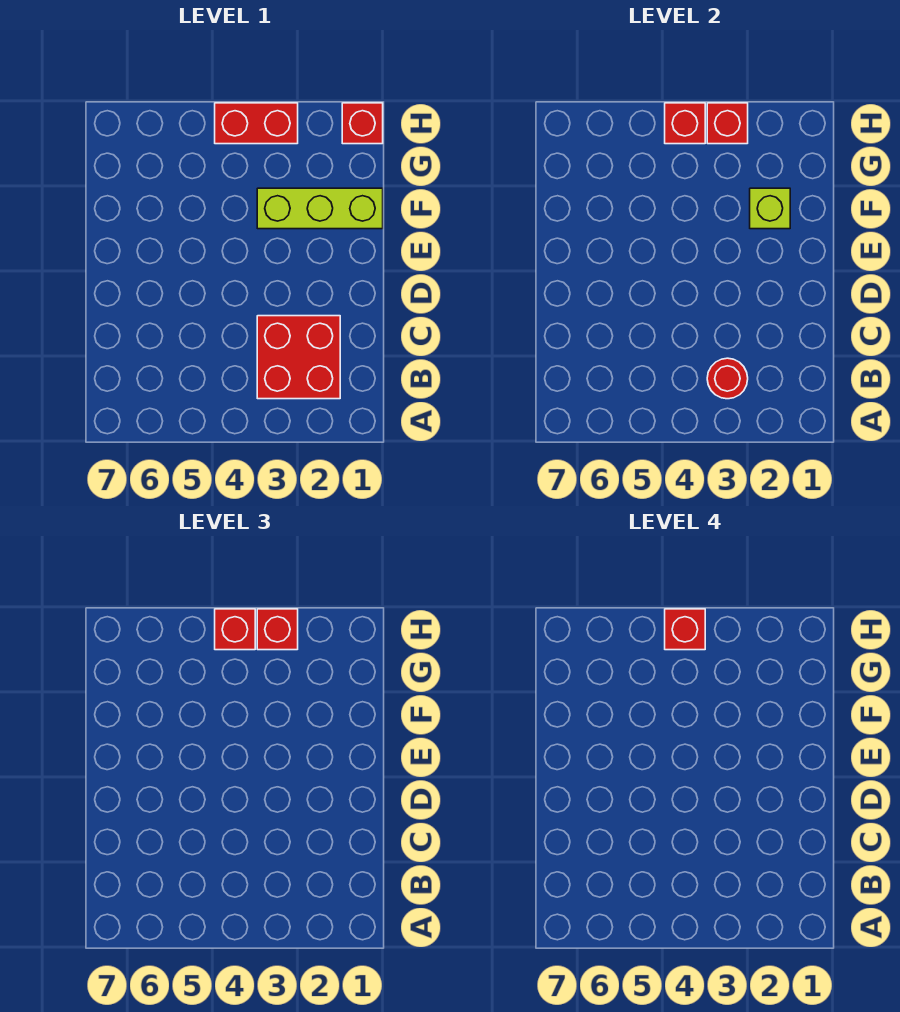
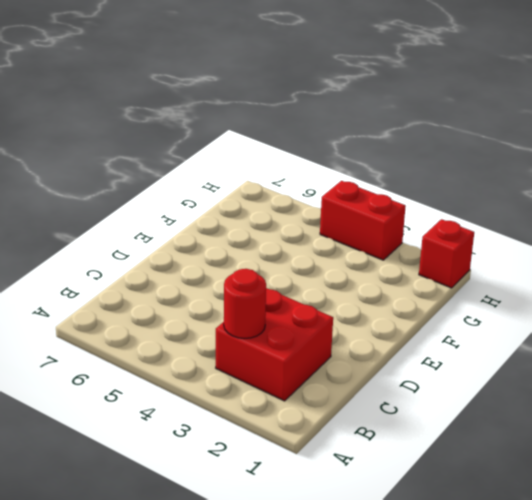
none -> lime 1x3 brick [257,188,383,229]
none -> lime 1x1 brick [750,188,790,229]

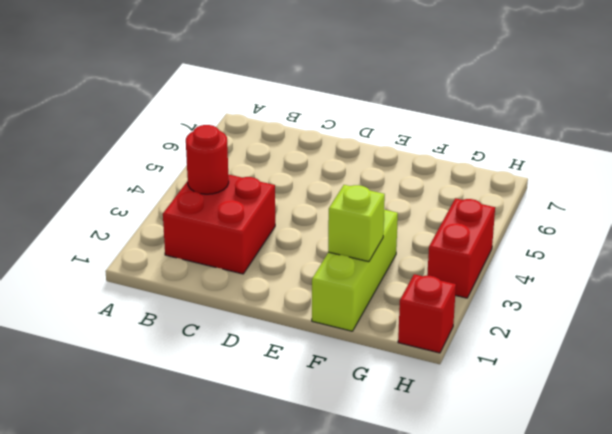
none -> red 1x1 brick [707,103,748,144]
none -> red 1x1 brick [665,103,705,144]

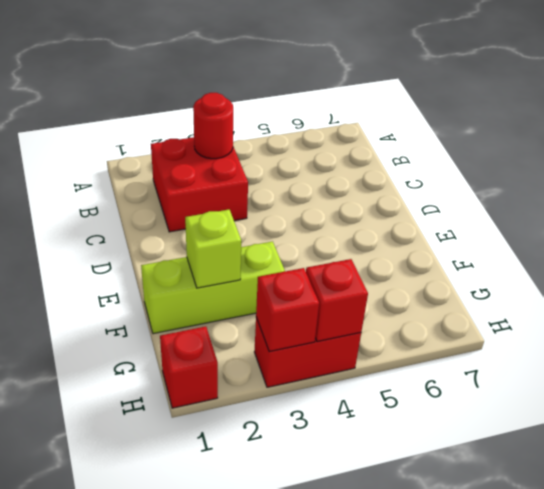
none -> red 1x1 brick [257,609,298,650]
none -> red 1x1 brick [215,609,255,650]

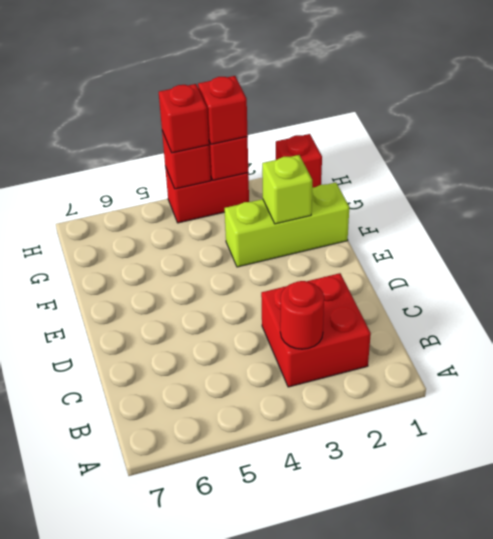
none -> red 1x1 brick [665,609,705,650]

